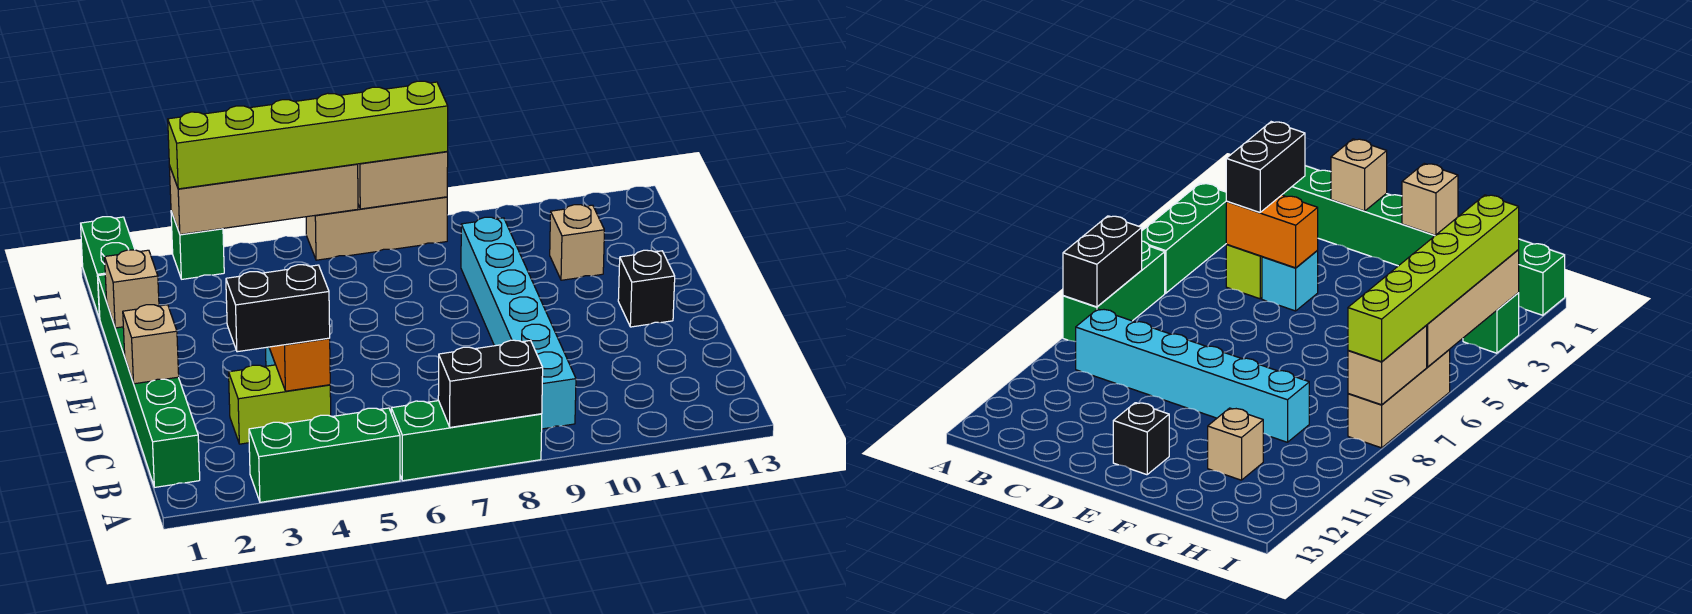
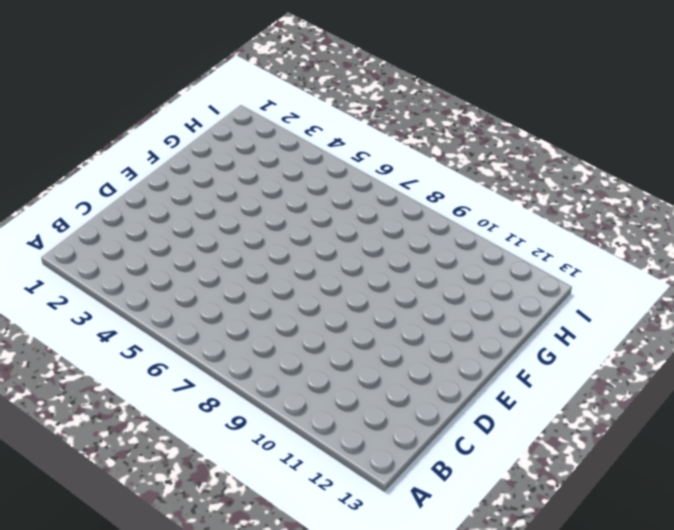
none -> green 1x3 brick [249,408,400,502]
none -> green 1x3 brick [391,401,542,481]
none -> green 1x6 brick [98,275,200,487]

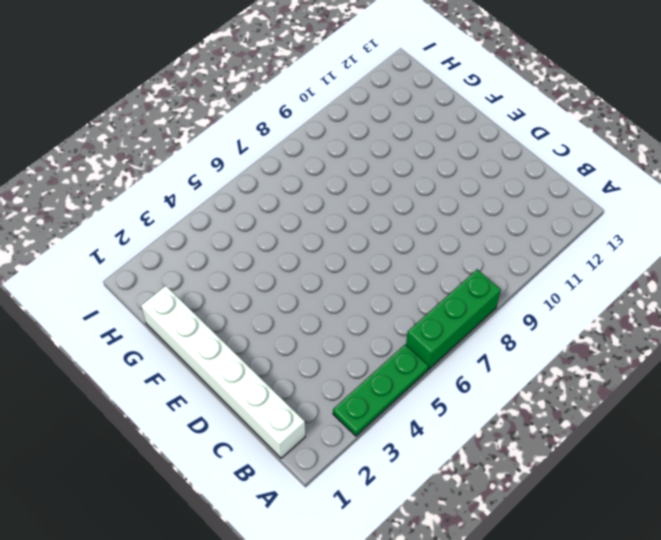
green 1x3 plate [333,345,428,436] -> green 1x3 brick [249,408,400,502]
white 1x6 brick [141,286,305,458] -> green 1x6 brick [98,275,200,487]
none -> cyan 1x6 brick [461,217,576,429]
none -> lime 1x2 brick [229,365,331,444]
none -> cyan 1x1 brick [1262,250,1318,311]

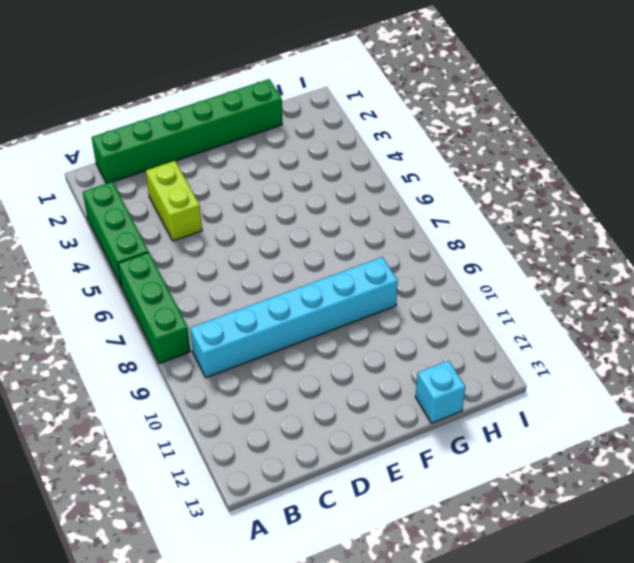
cyan 1x1 brick [415,360,465,423] -> cyan 1x1 brick moved to [1262,250,1318,311]
none -> black 1x1 brick [618,250,675,327]
none -> tan 1x1 brick [550,205,604,280]
none -> green 1x2 brick [81,217,135,319]

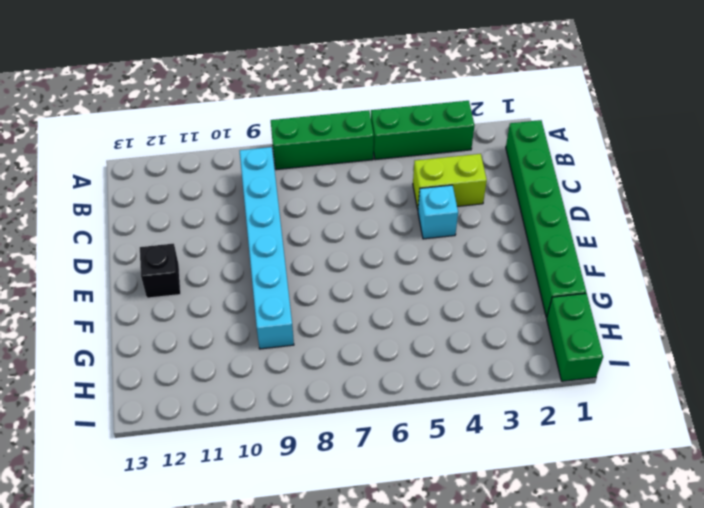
none -> tan 1x1 brick [550,205,604,280]
none -> green 1x1 brick [171,211,224,279]
none -> tan 1x3 brick [306,197,447,260]

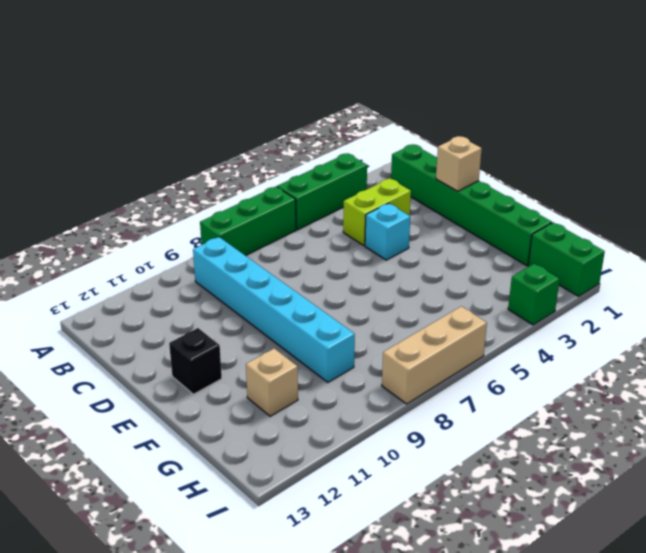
none -> black 1x2 brick [438,340,543,427]
none -> orange 1x2 brick [269,338,330,391]
none -> tan 1x1 brick [105,250,159,328]

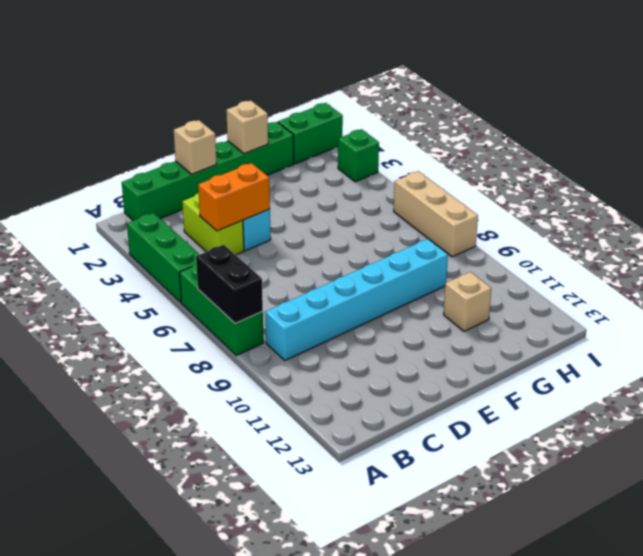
none -> black 1x1 brick [618,250,675,327]
none -> tan 1x4 brick [169,164,358,234]
none -> tan 1x2 brick [358,152,448,209]

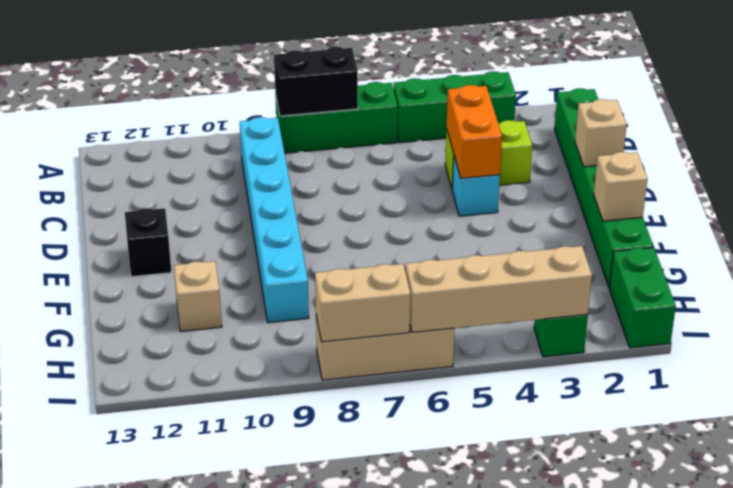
none -> black 1x2 brick [226,265,330,352]
none -> lime 1x6 brick [168,81,448,189]

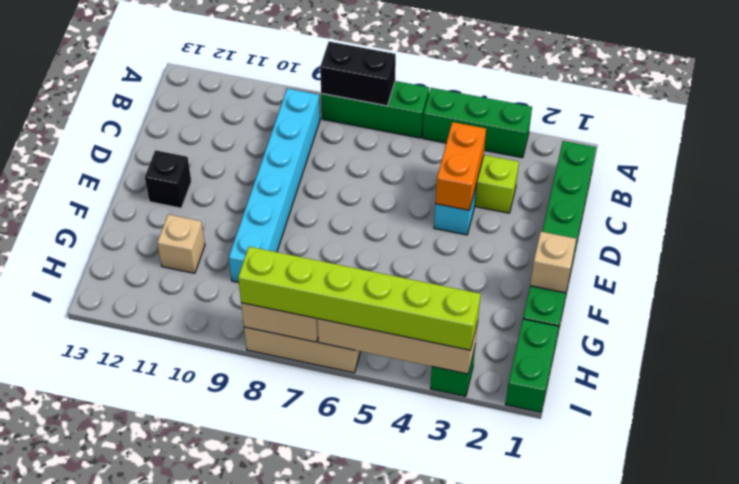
none -> tan 1x1 brick [123,305,179,384]
none -> black 1x2 brick [226,265,330,352]

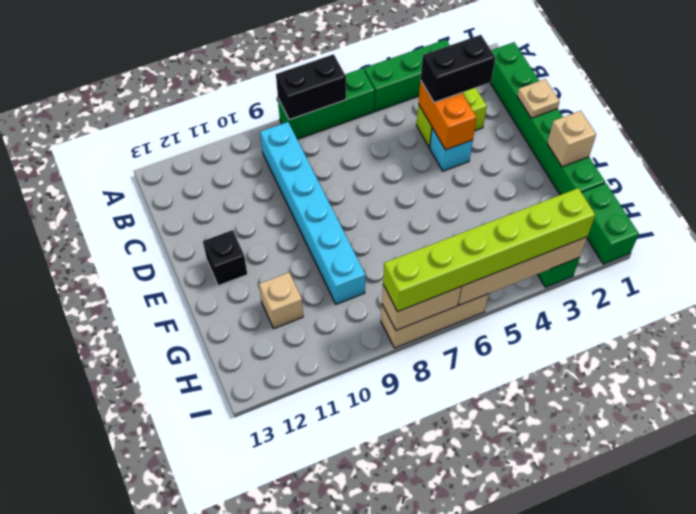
tan 1x1 plate [517,79,560,118] -> tan 1x1 brick [123,305,179,384]

